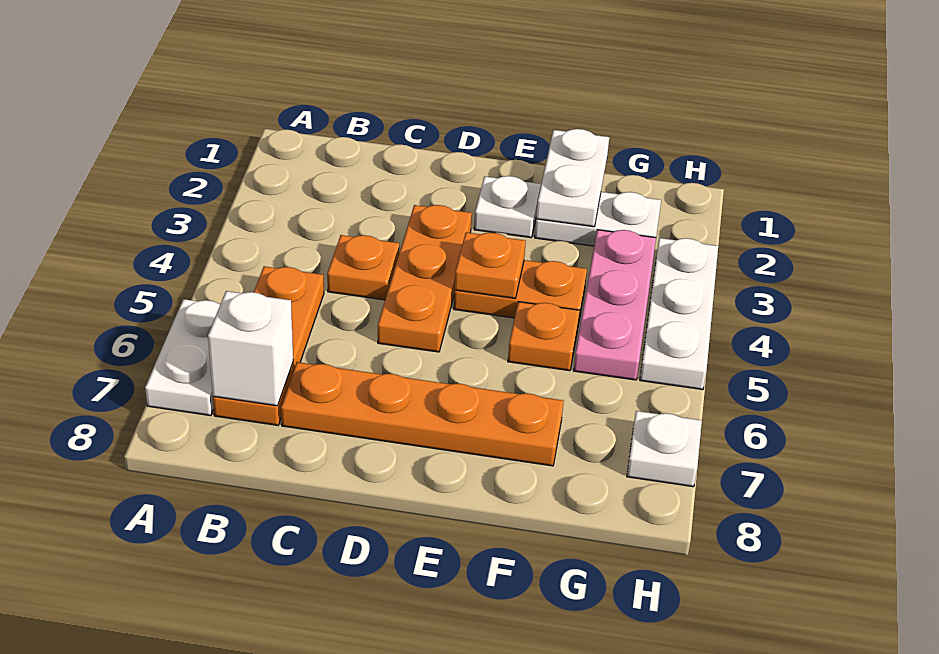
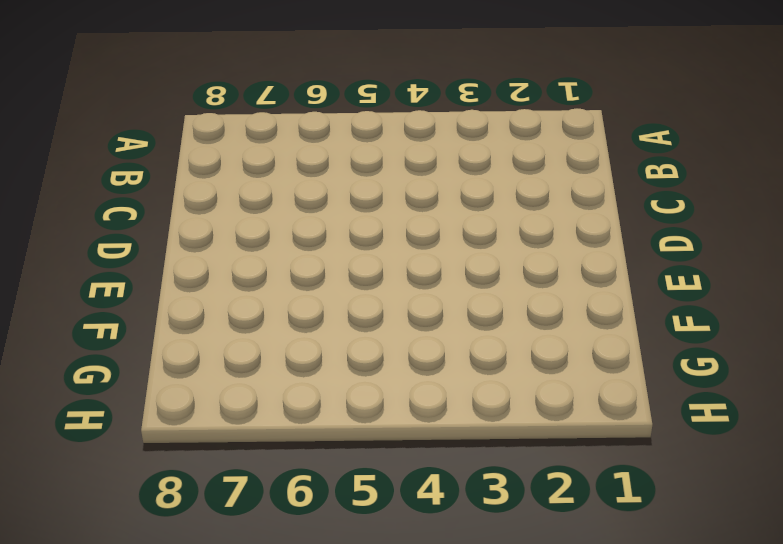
none -> white 1x2 plate [145,299,220,416]
none -> orange 1x3 plate [213,266,324,425]
none -> orange 1x1 plate [327,235,399,300]

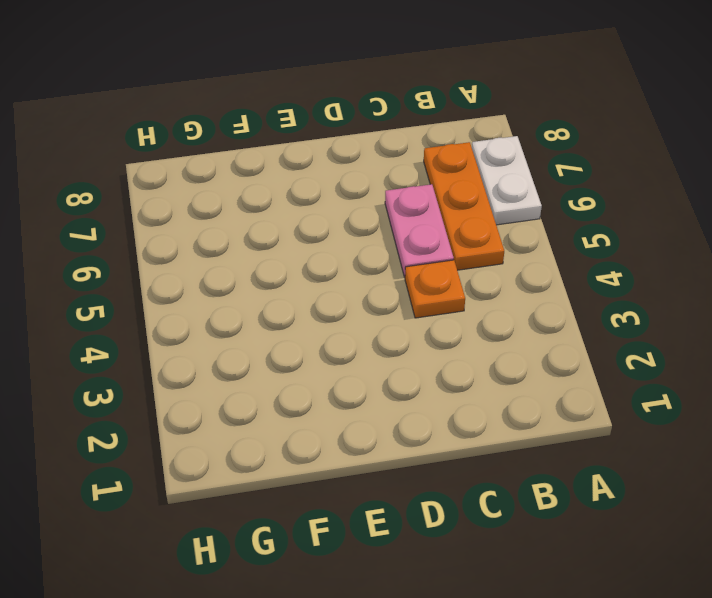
pink 1x2 plate [385,184,454,277] -> none
none -> orange 1x4 plate [281,362,564,466]
none -> orange 1x3 plate [378,205,472,352]
none -> white 1x1 plate [474,176,541,238]

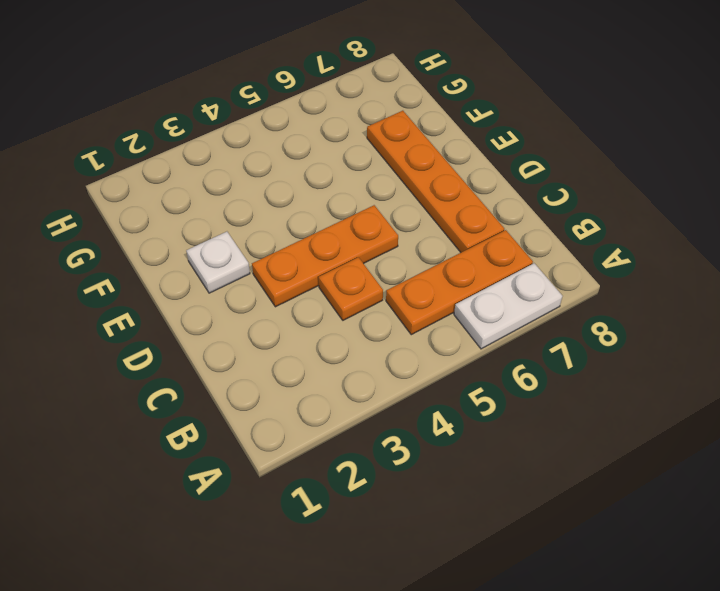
none -> orange 1x2 plate [454,260,587,323]
none -> white 1x2 plate [535,192,661,246]
none -> orange 1x1 plate [508,302,580,371]

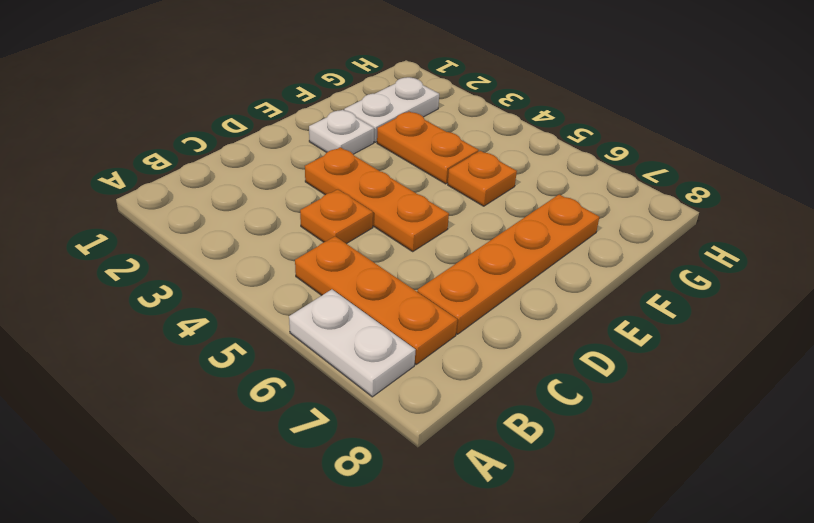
orange 1x2 plate [377,111,479,184] -> orange 1x2 plate turned to [454,260,587,323]
none -> pink 1x3 plate [574,230,656,380]
none -> white 1x3 plate [640,238,718,390]
none -> white 1x1 plate [627,411,702,487]

